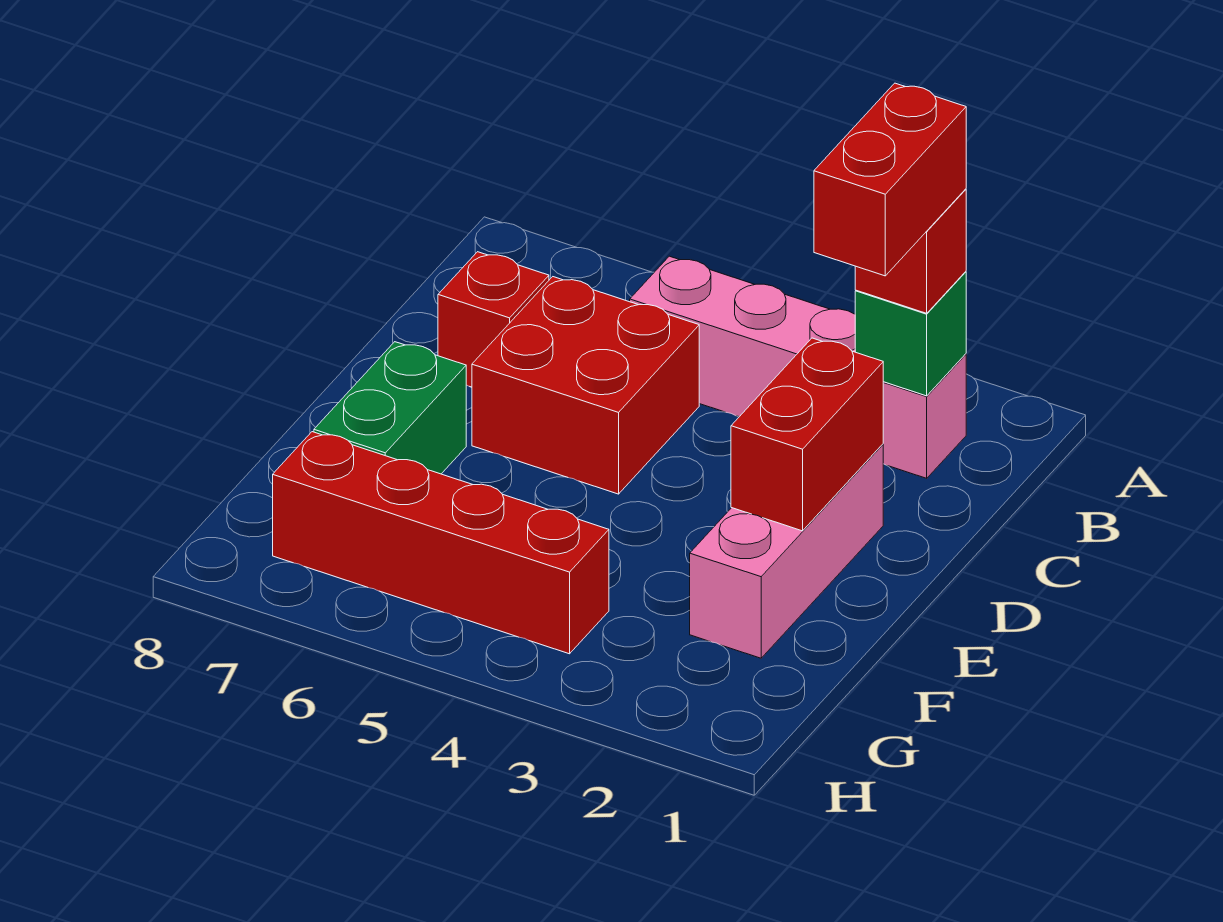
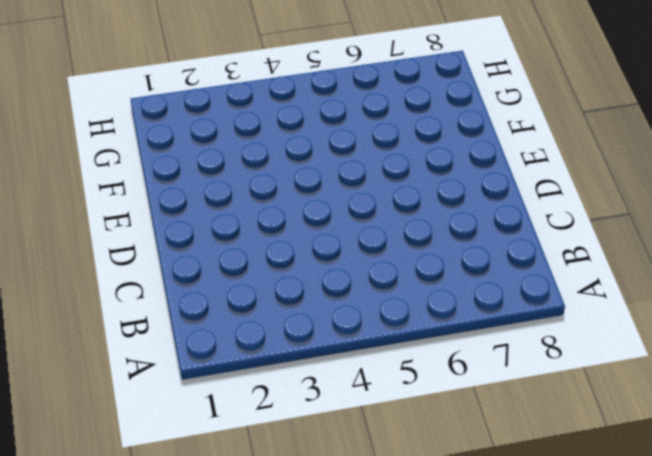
none -> pink 1x4 brick [630,256,966,478]
none -> red 2x2 brick [472,277,699,494]

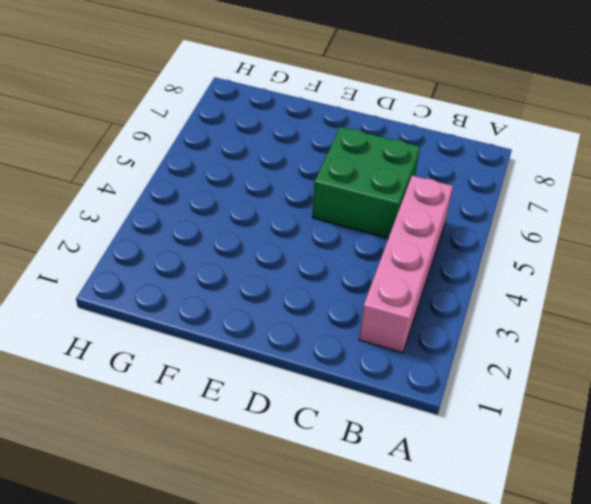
green 2x2 brick [312,127,420,238] -> red 2x2 brick [472,277,699,494]
none -> red 1x1 brick [438,252,549,387]
none -> pink 1x3 brick [690,444,883,658]

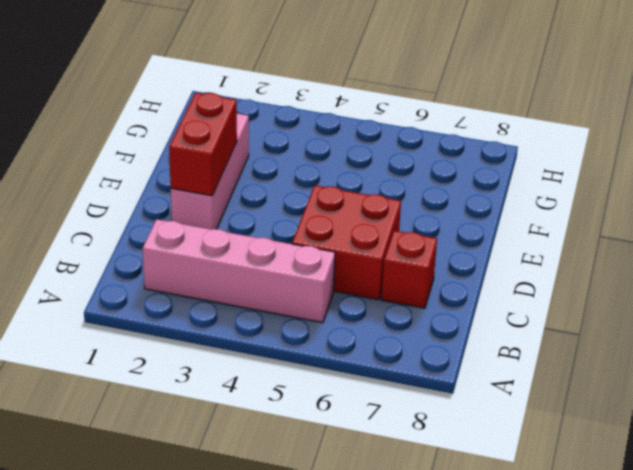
none -> green 1x2 brick [314,342,466,474]
none -> red 1x4 brick [273,432,609,654]

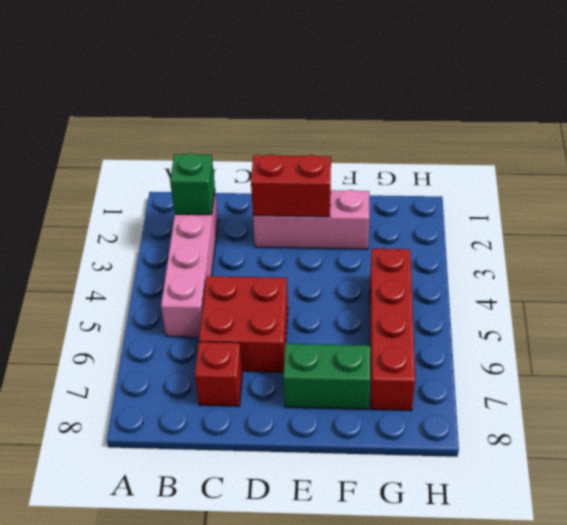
none -> red 1x1 brick [855,189,966,313]
none -> red 1x2 brick [814,83,966,276]

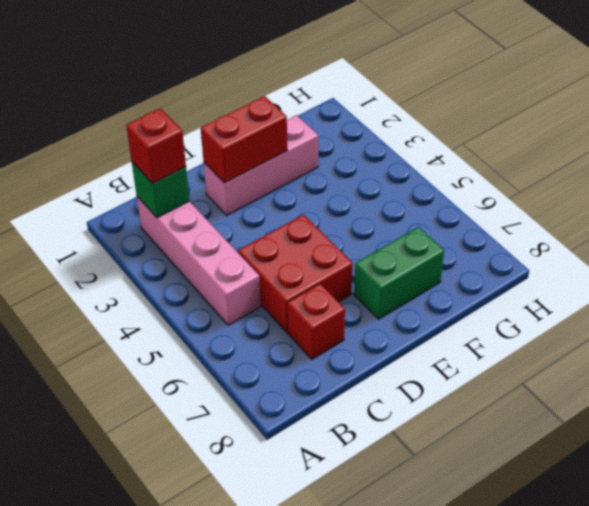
none -> red 1x4 brick [273,432,609,654]
none -> red 1x2 brick [814,83,966,276]

